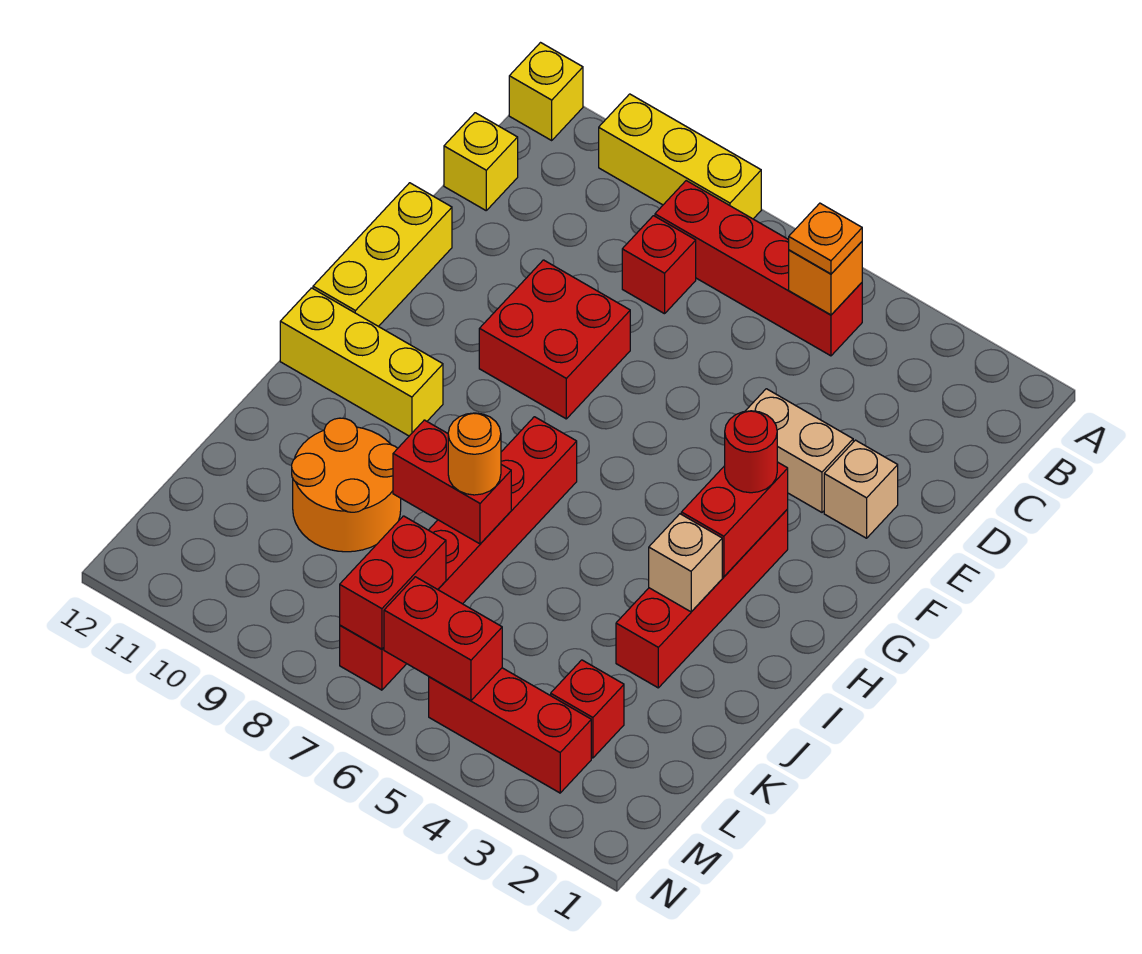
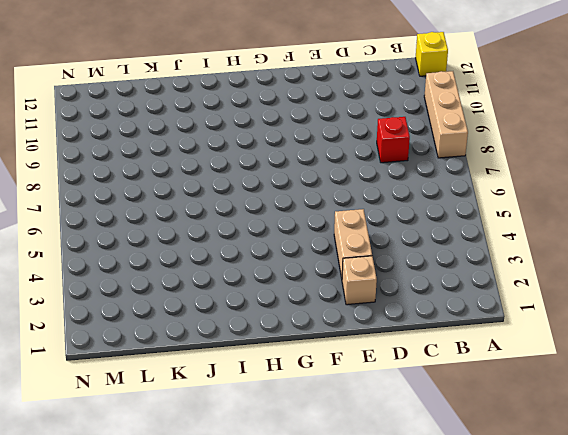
tan 1x3 brick [424,71,468,158] -> yellow 1x3 brick [599,94,761,219]
none -> red 1x4 brick [655,181,862,356]
none -> yellow 1x1 brick [444,113,518,210]
none -> red 2x2 brick [479,260,630,419]

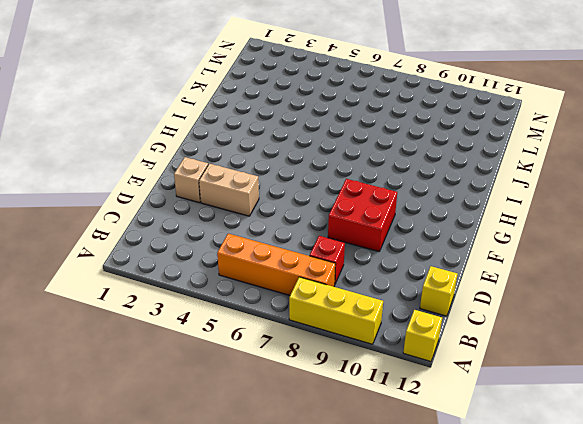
orange 1x4 brick [217,234,336,295] -> red 1x4 brick [655,181,862,356]
none -> yellow 1x3 brick [313,183,452,327]
none -> red 1x4 brick [616,509,788,688]
none -> red 1x6 brick [340,417,577,690]

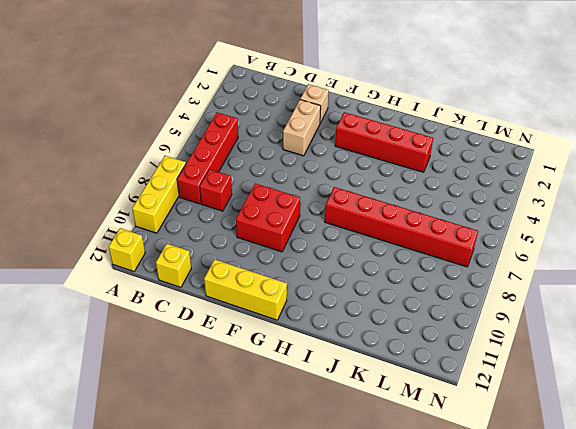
none -> yellow 1x3 brick [280,288,443,436]
none -> orange 2x2 round brick [292,418,401,552]
none -> red 1x1 brick [551,660,624,758]

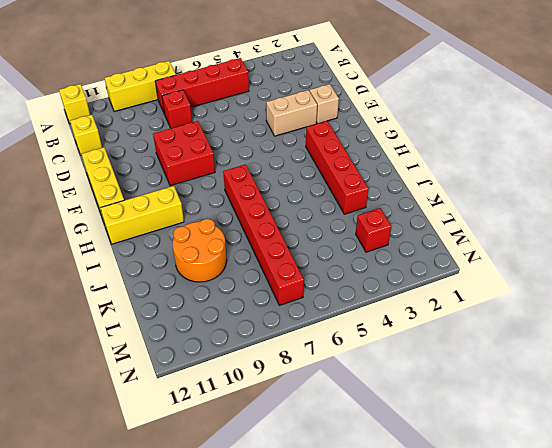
none -> red 1x3 brick [429,668,591,793]
none -> orange 1x1 brick [789,242,862,315]
none -> red 1x2 brick [681,462,788,577]

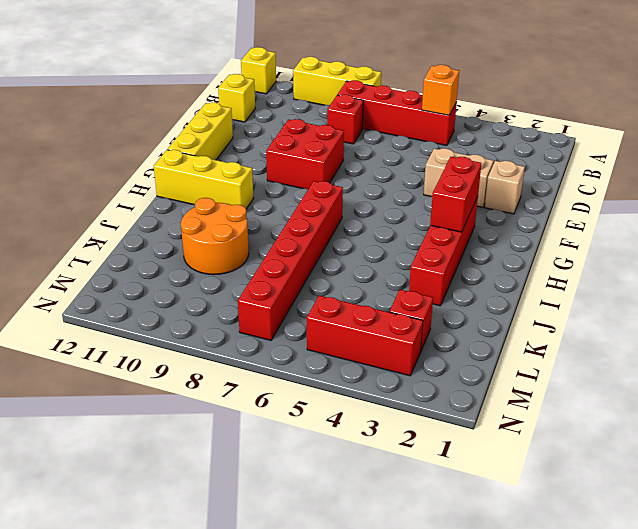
none -> tan 1x1 brick [649,514,722,612]
none -> red 1x2 brick [393,420,511,544]
none -> red 1x2 brick [340,516,446,649]

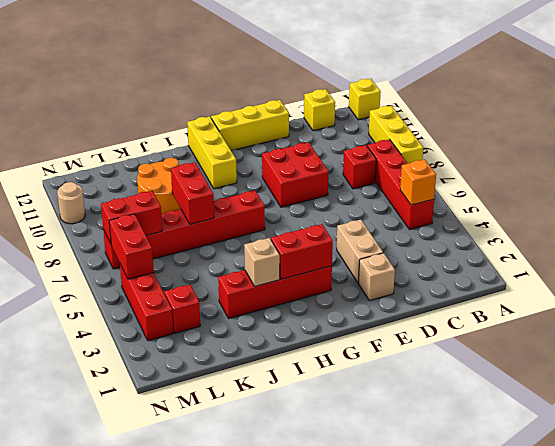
tan 1x1 round brick [57,182,85,224] -> none
none -> orange 1x1 plate [789,203,862,274]
none -> red 1x1 round brick [725,411,777,493]
none -> orange 1x1 round brick [448,413,501,495]

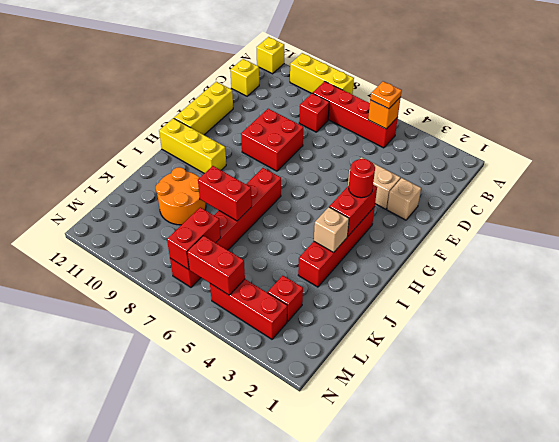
none -> orange 1x1 round brick [448,413,501,495]

